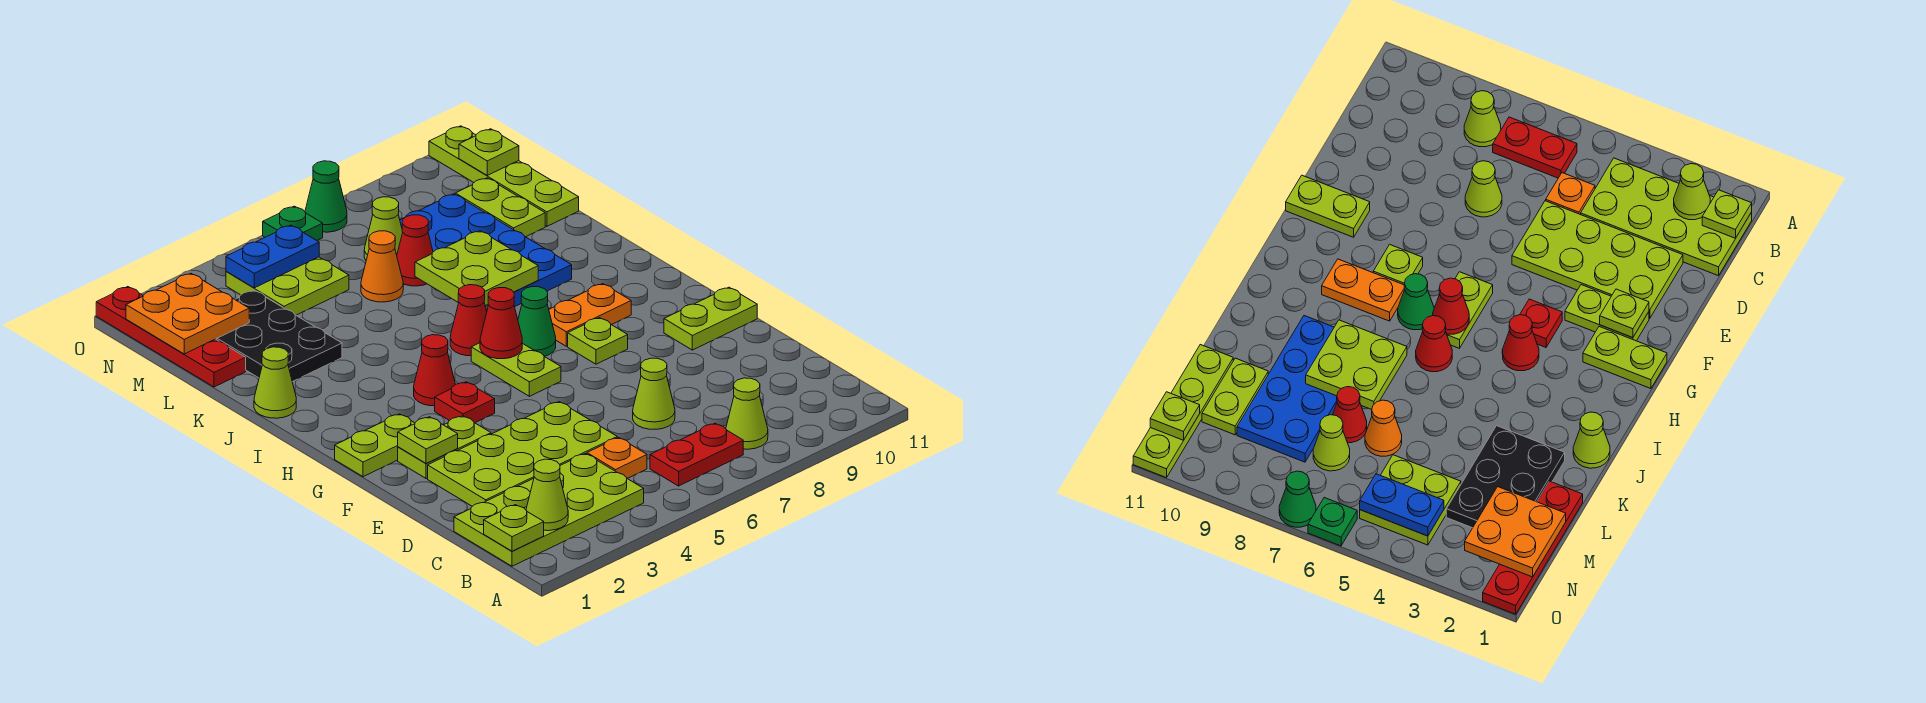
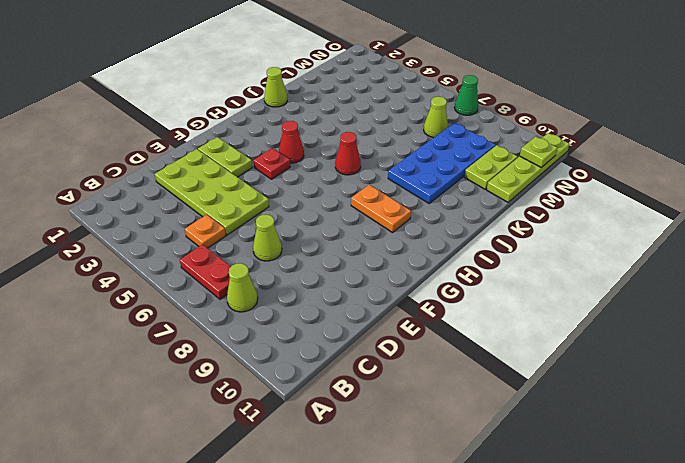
none -> lime 2x4 plate [454,454,644,566]
none -> lime 1x2 plate [664,287,757,350]
none -> lime 1x2 plate [335,414,415,477]
none -> lime 1x2 plate [471,343,561,396]

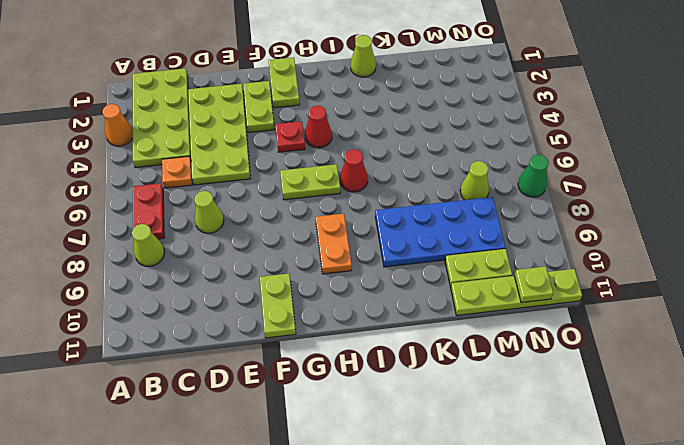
orange 1x1 cone [102,104,133,146] -> orange 1x1 cone moved to [361,231,403,302]
none -> lime 1x1 plate [568,318,628,364]
none -> green 1x1 cone [518,287,556,357]
none -> black 2x3 plate [216,290,342,382]
none -> red 1x4 plate [96,287,246,387]

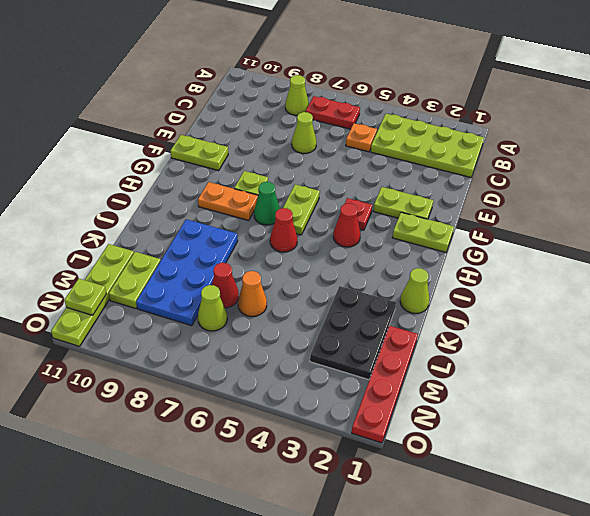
none -> lime 2x4 plate [428,402,617,506]
none -> lime 2x2 plate [226,257,349,315]
none -> green 1x1 plate [263,206,323,240]
none -> green 1x1 cone [305,161,347,232]

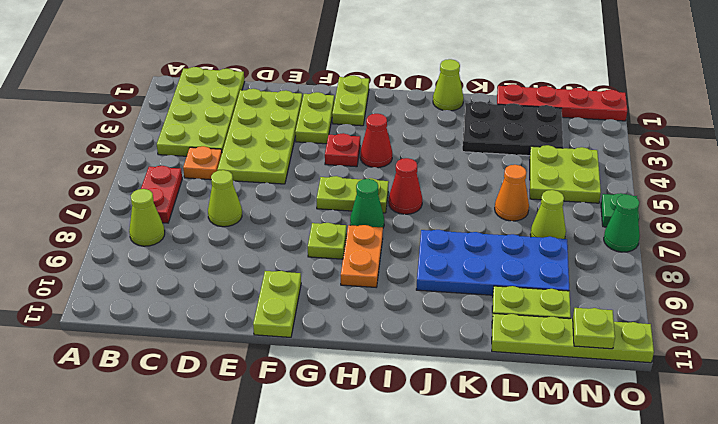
none -> red 1x1 cone [397,215,433,286]
none -> lime 1x1 plate [484,505,544,551]
none -> lime 1x1 cone [526,459,568,531]
none -> lime 1x1 plate [398,417,458,463]

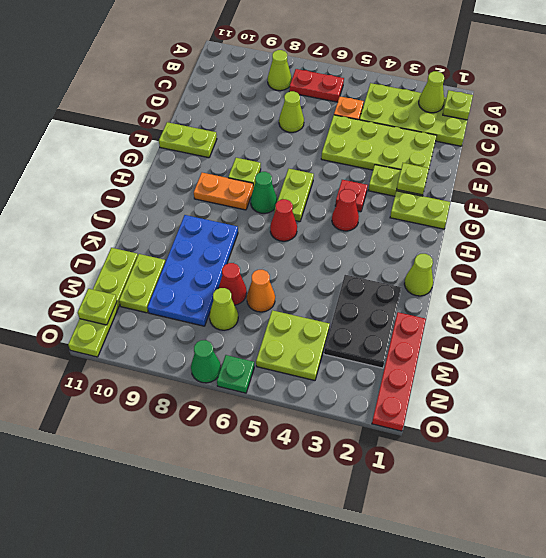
none -> red 1x1 cone [480,288,522,359]
none -> lime 2x2 plate [415,231,538,306]
none -> orange 2x2 plate [126,273,249,354]
none -> blue 1x2 plate [226,225,319,288]

